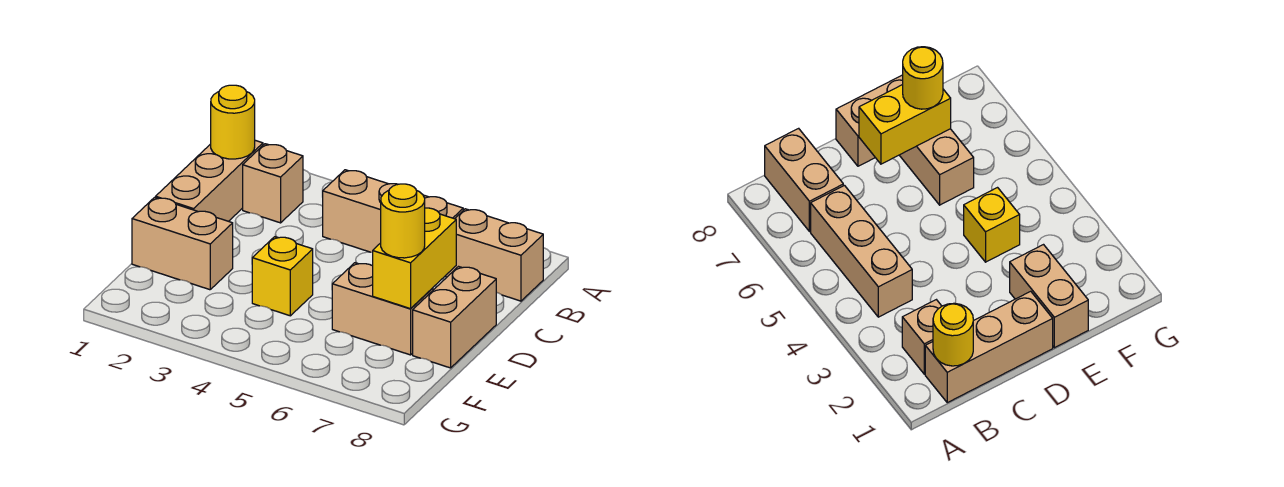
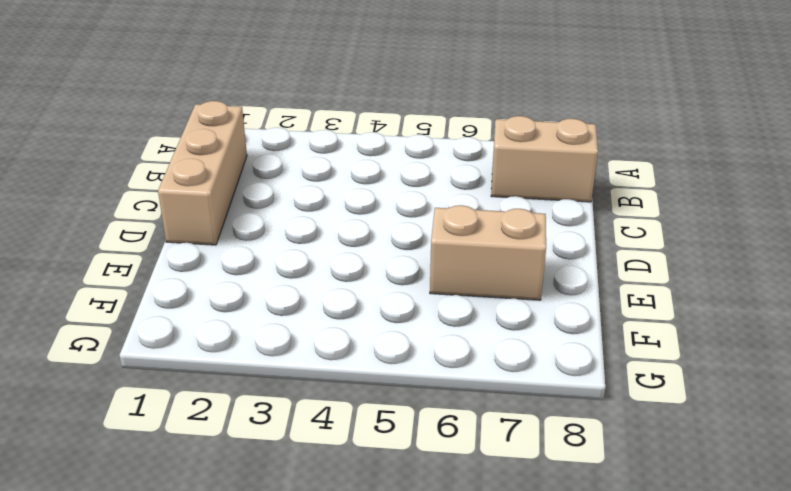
none -> tan 1x1 brick [243,144,303,223]
none -> tan 1x3 brick [323,170,463,252]

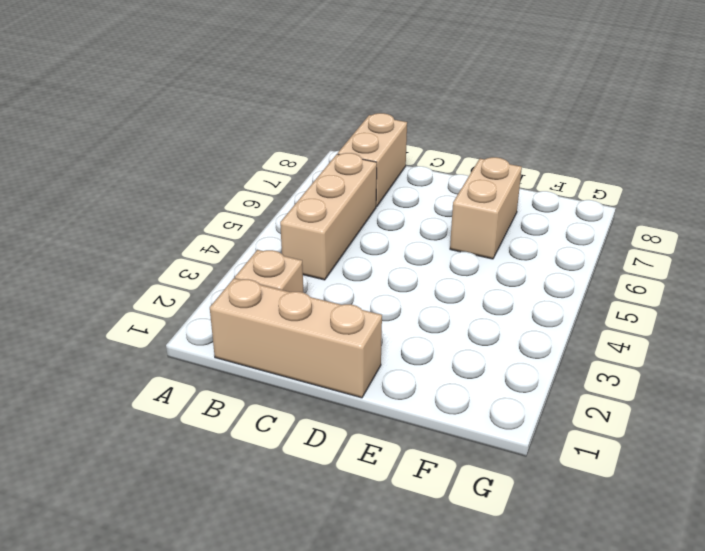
none -> tan 1x2 brick [413,267,496,368]
none -> tan 1x2 brick [132,197,233,290]

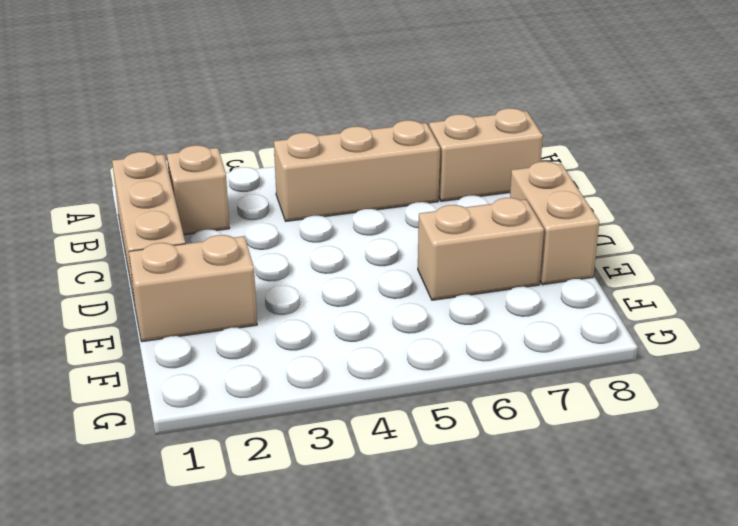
none -> yellow 1x1 brick [252,237,313,316]
none -> yellow 1x1 round brick [211,85,255,159]

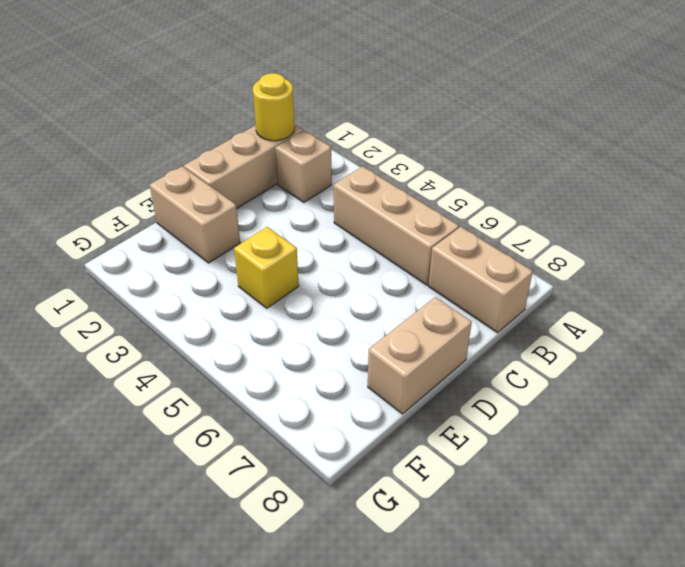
none -> tan 1x2 brick [332,263,433,355]
none -> yellow 1x2 brick [373,208,456,309]

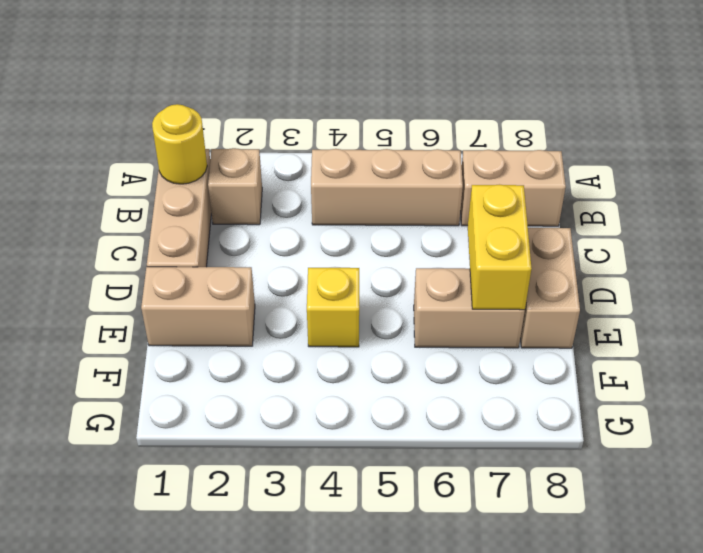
none -> yellow 1x1 round brick [381,184,425,258]

